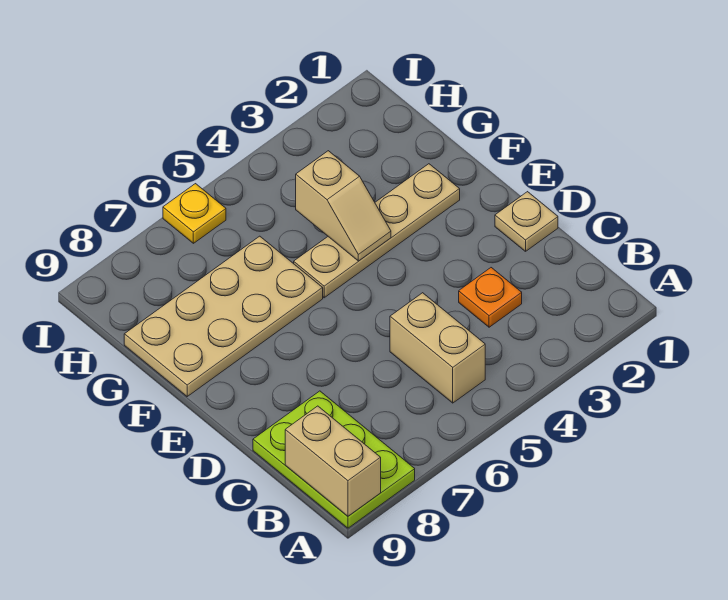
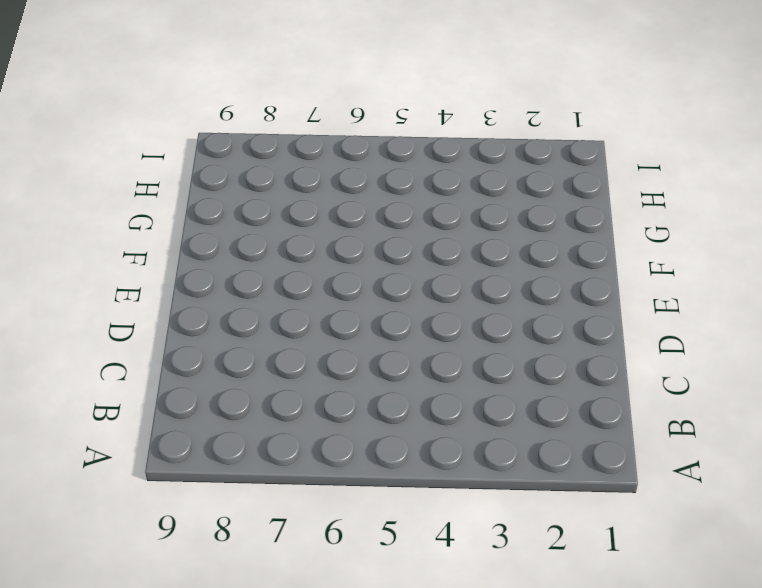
none -> lime 2x3 plate [253,391,415,528]
none -> tan 1x2 brick [390,293,485,403]

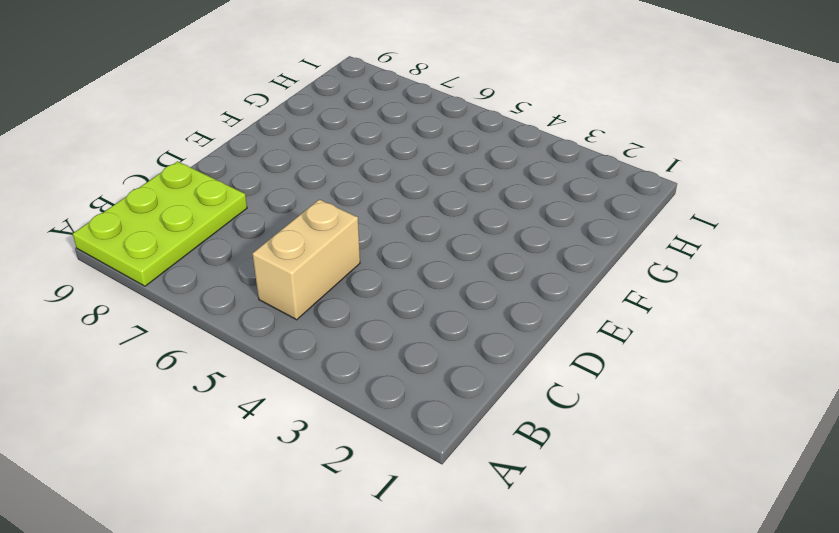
none -> orange 1x1 plate [459,268,522,327]
none -> tan 1x1 plate [495,192,558,251]

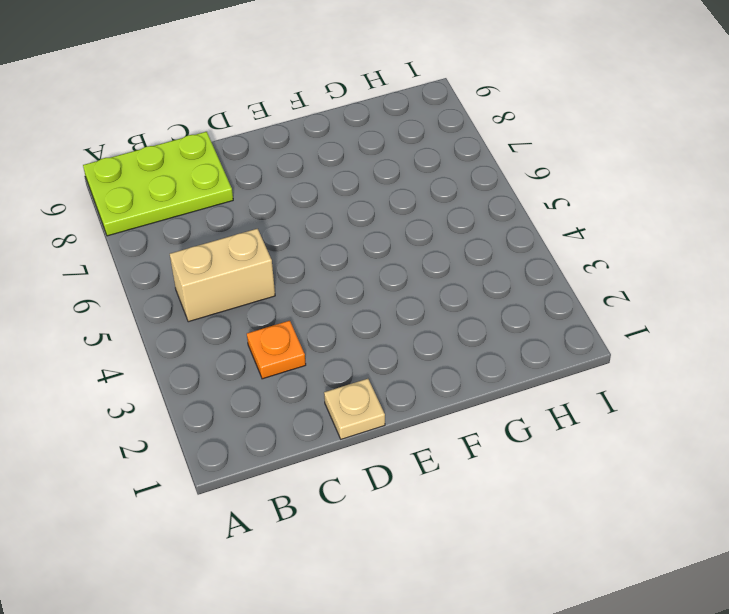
none -> tan 1x4 plate [294,164,460,298]
none -> tan 2x4 plate [124,236,323,396]

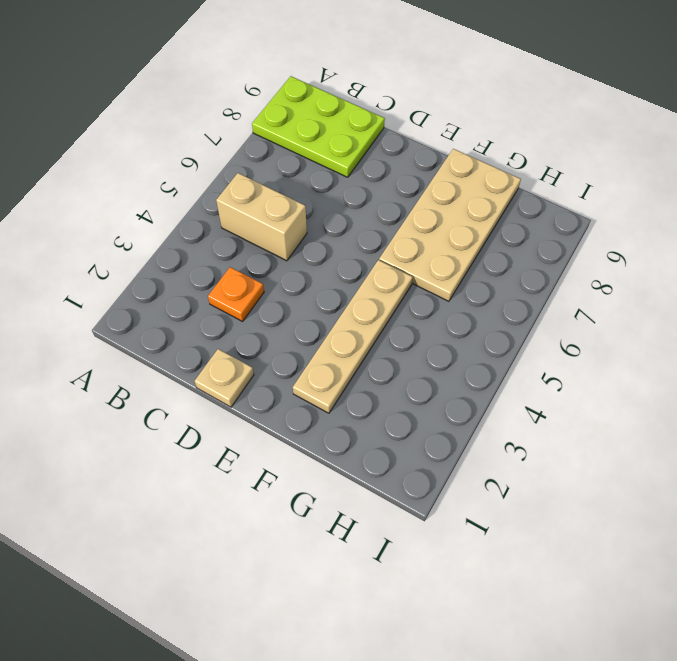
none -> yellow 1x1 plate [163,184,226,243]
none -> tan 1x2 brick [285,406,381,516]

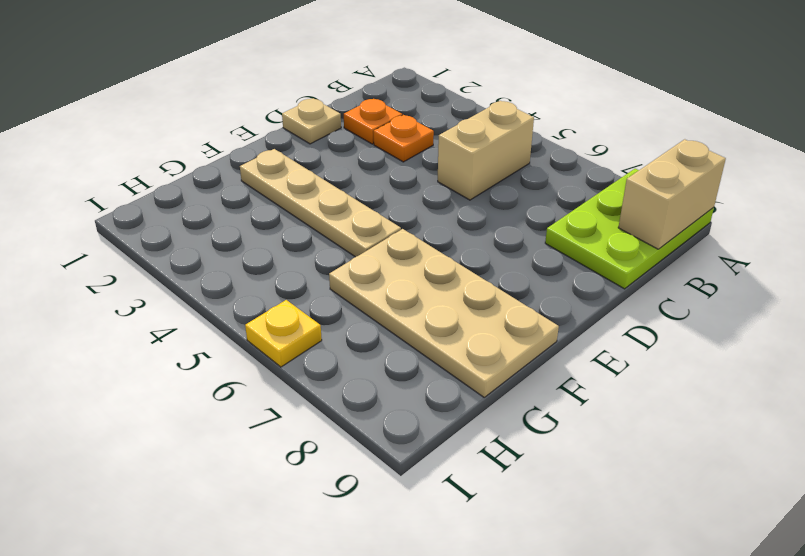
orange 1x1 plate [344,99,402,144] -> none
none -> tan 1x2 slope [296,151,391,261]

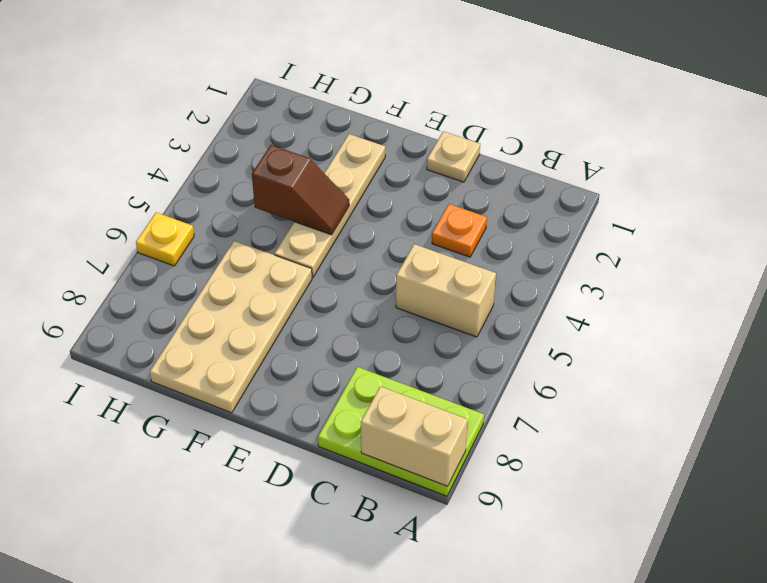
brown 1x2 slope [252,145,349,235] -> tan 1x2 slope [296,151,391,261]

